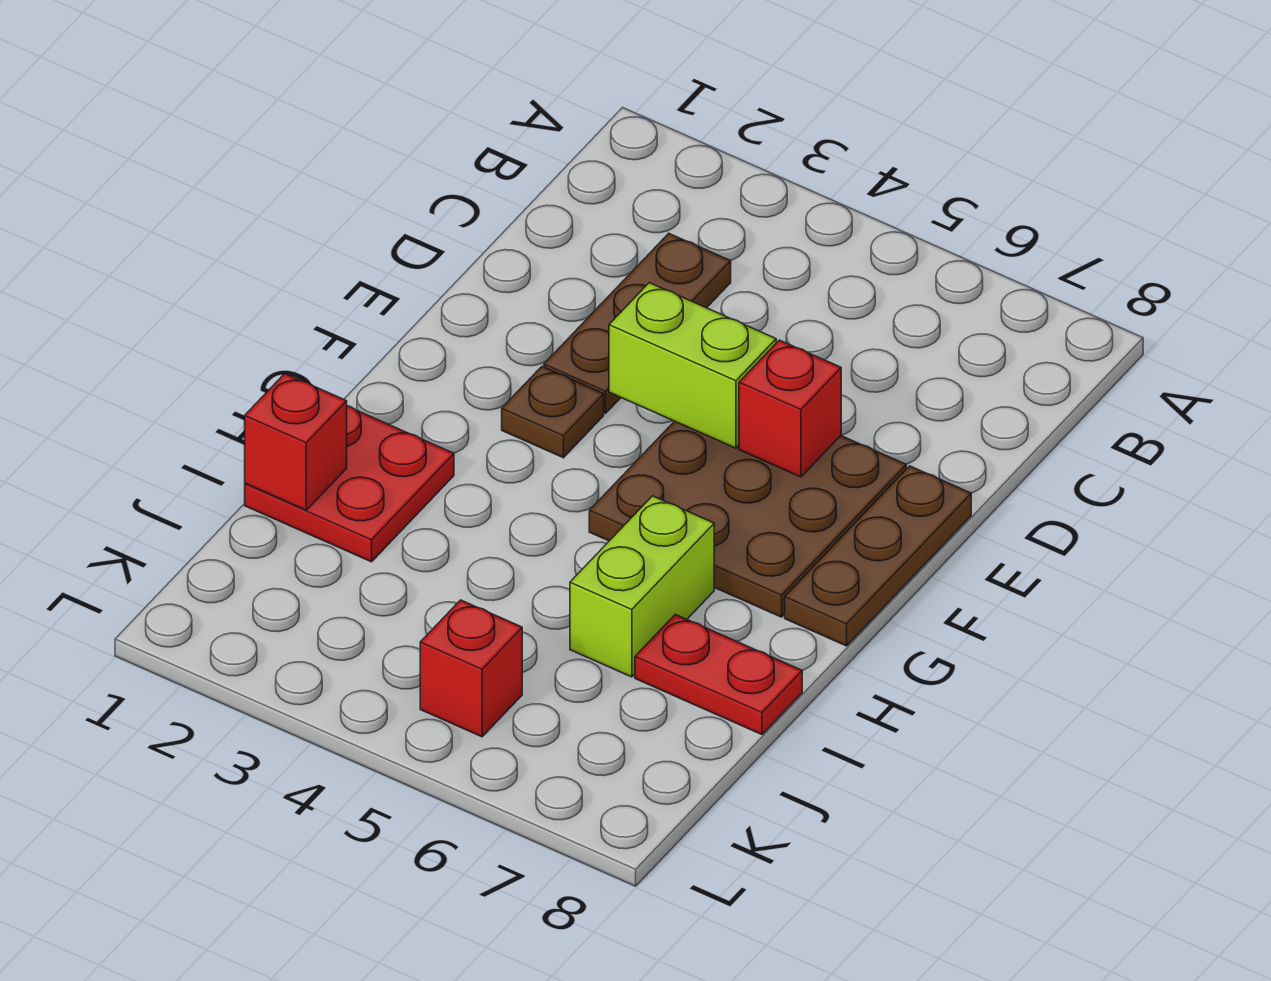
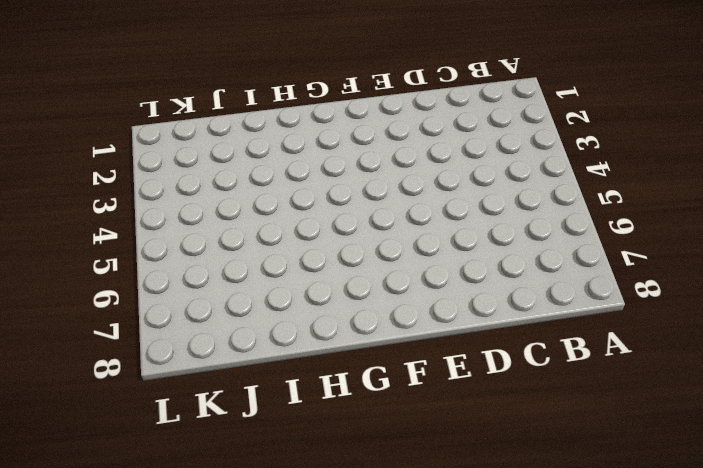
none -> brown 1x3 plate [544,233,731,413]
none -> brown 3x3 plate [589,421,906,617]

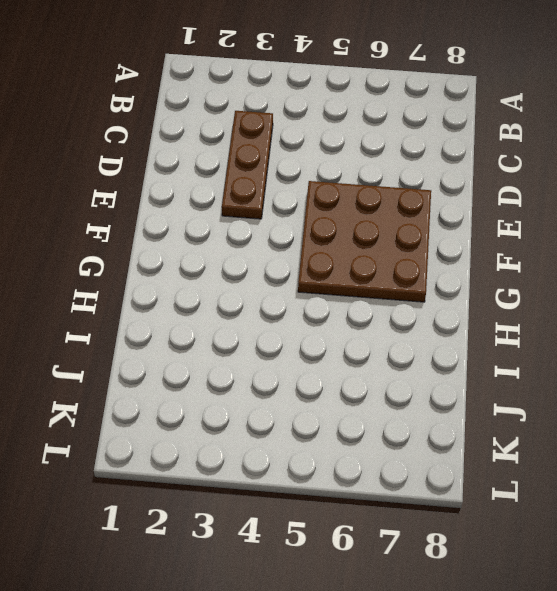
none -> brown 1x3 plate [785,466,971,646]
none -> brown 1x1 plate [502,367,604,458]

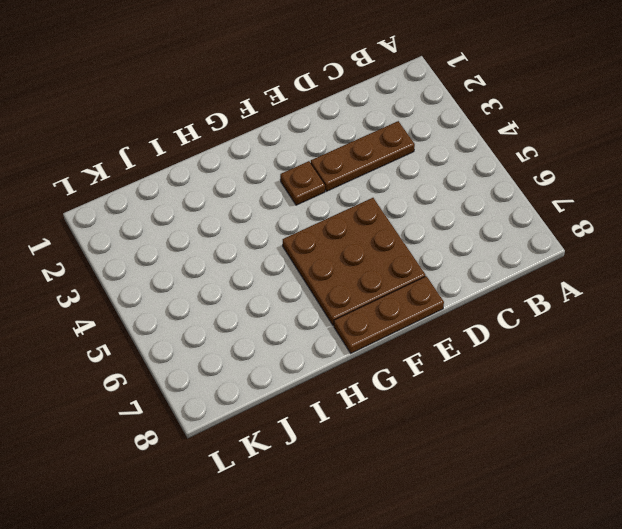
none -> red 2x2 plate [245,406,454,562]
none -> lime 1x2 brick [570,496,714,677]

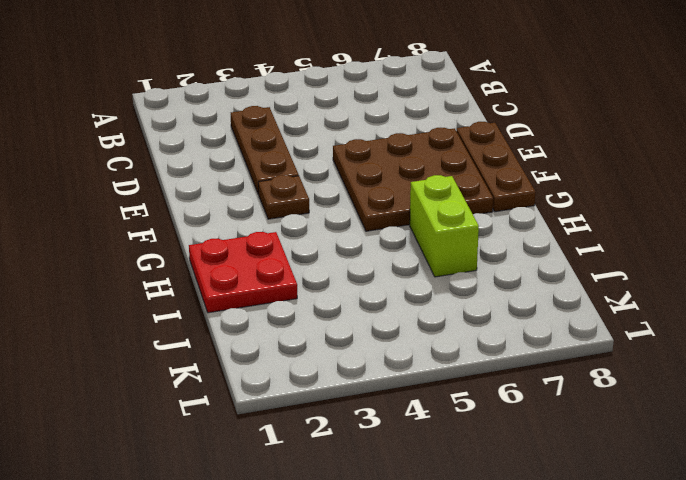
none -> red 1x2 plate [635,614,802,735]
none -> red 1x1 brick [420,600,522,737]

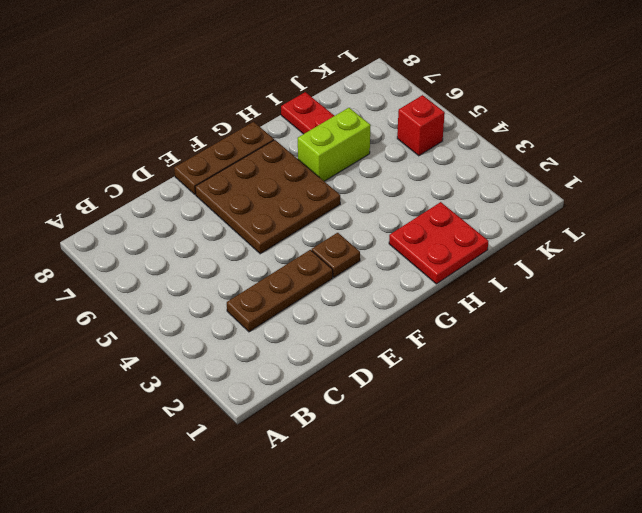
none -> lime 1x2 brick [609,283,776,448]
none -> red 1x1 brick [739,340,841,477]

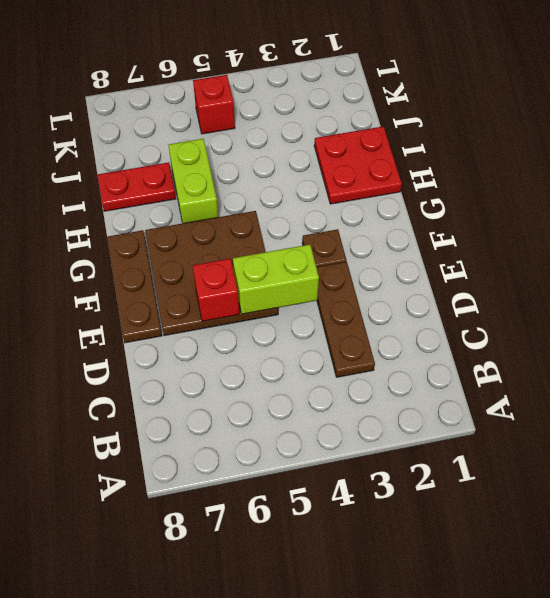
none -> red 1x1 brick [245,374,347,510]

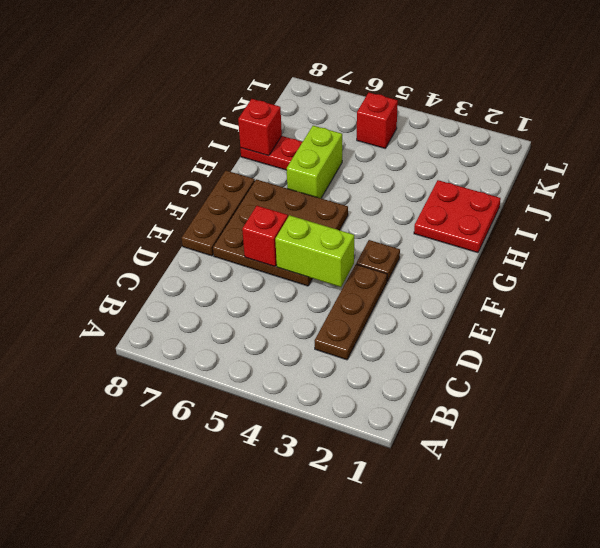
red 1x1 brick [238,99,282,156] -> red 1x1 brick moved to [245,374,347,510]

